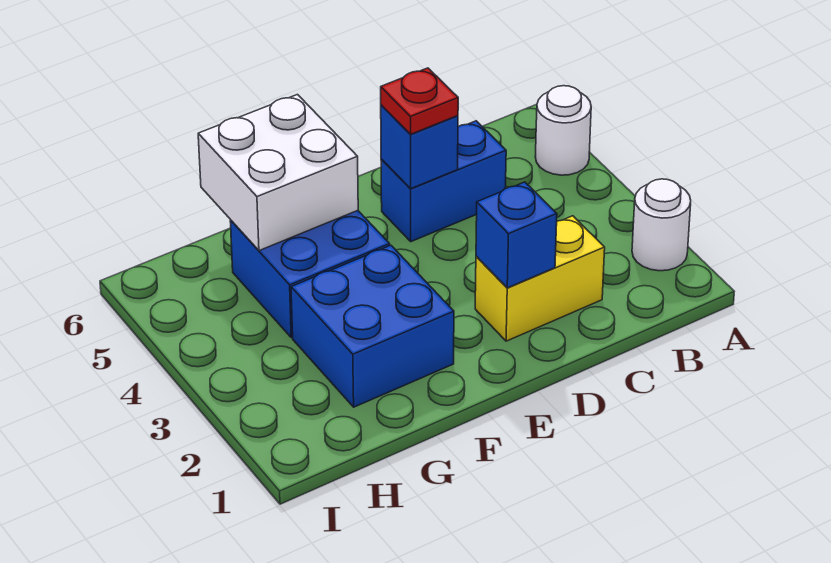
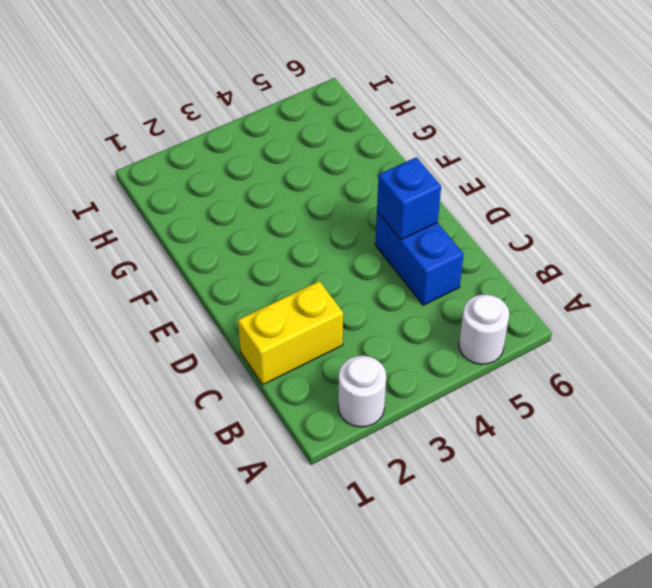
yellow 1x2 brick [238,281,343,384] -> yellow 1x2 brick turned to [475,216,605,341]
none -> blue 2x2 brick [291,245,454,407]
none -> blue 2x2 brick [230,211,390,338]

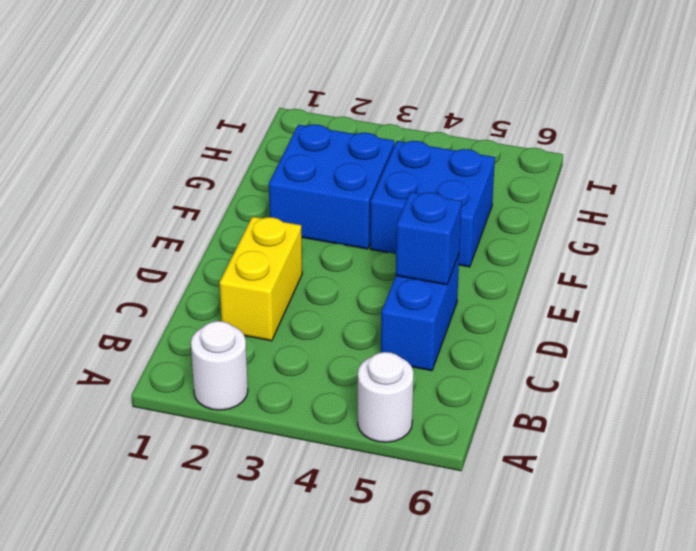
none -> blue 1x1 brick [476,182,557,288]
none -> white 2x2 brick [198,95,358,251]

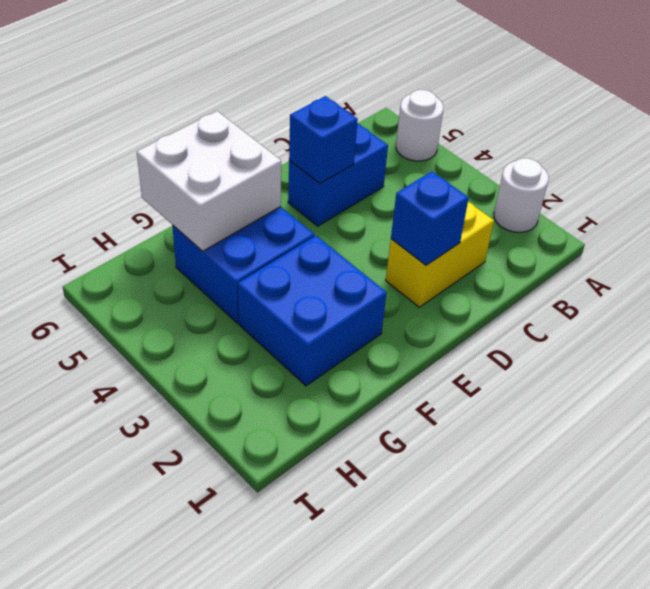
none -> red 1x1 plate [381,68,458,134]

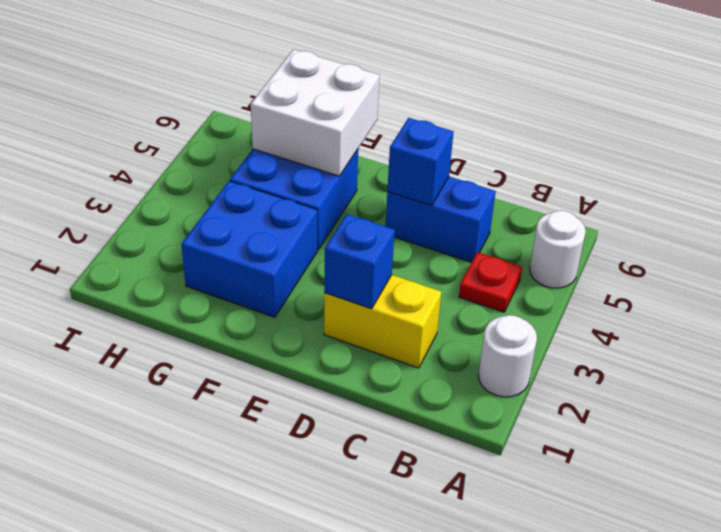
red 1x1 plate [459,252,522,312] -> red 1x1 plate moved to [381,68,458,134]

